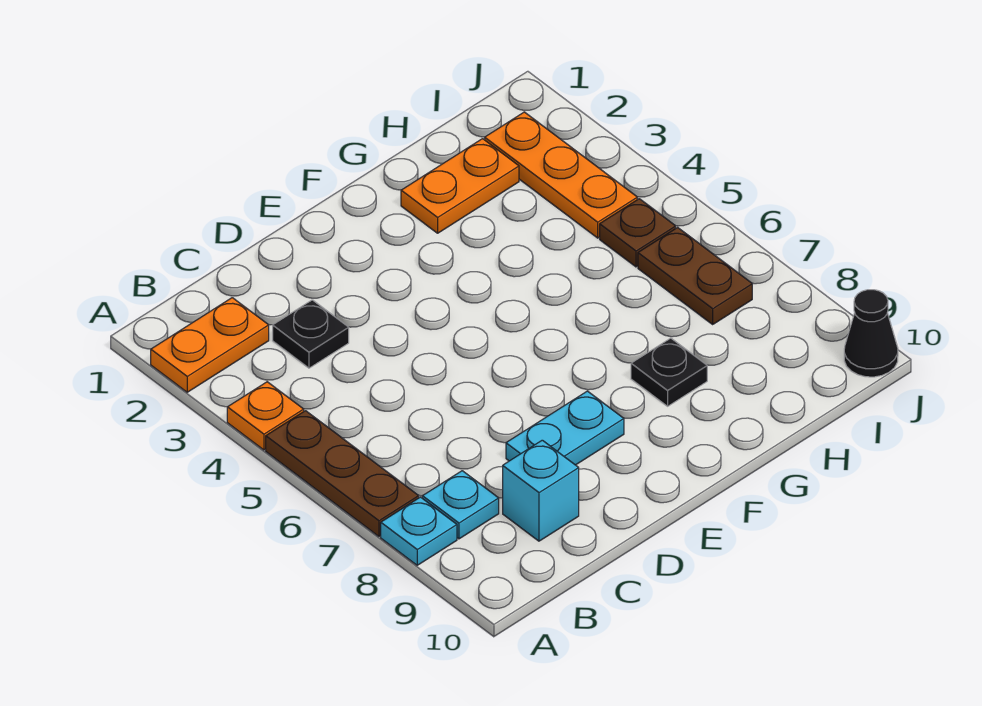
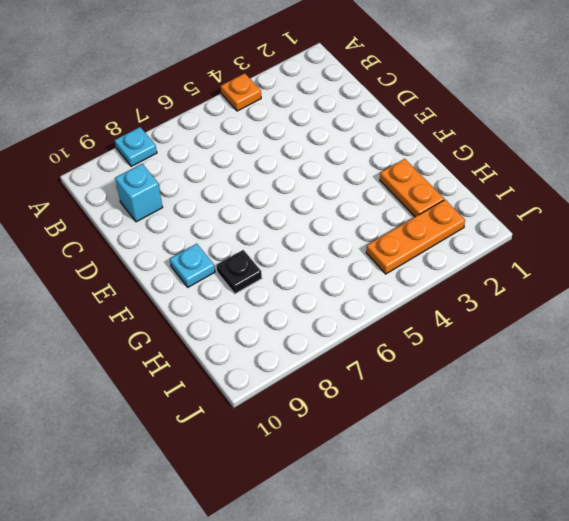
cyan 1x1 plate [170,244,215,287] -> cyan 1x1 plate moved to [422,471,499,539]
none -> orange 1x2 plate [151,298,269,392]
none -> brown 1x3 plate [266,411,419,536]
none -> black 1x1 plate [273,300,349,368]

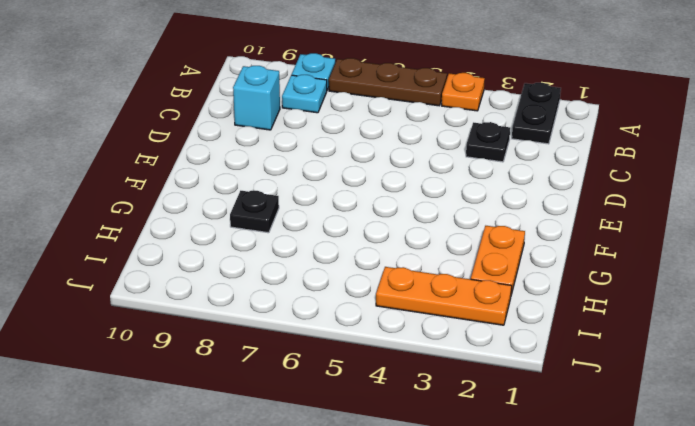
black 1x2 plate [512,83,561,144] -> orange 1x2 plate [151,298,269,392]
none -> cyan 1x2 plate [506,391,624,465]
none -> brown 1x1 plate [600,199,676,267]
none -> brown 1x2 plate [638,228,752,324]

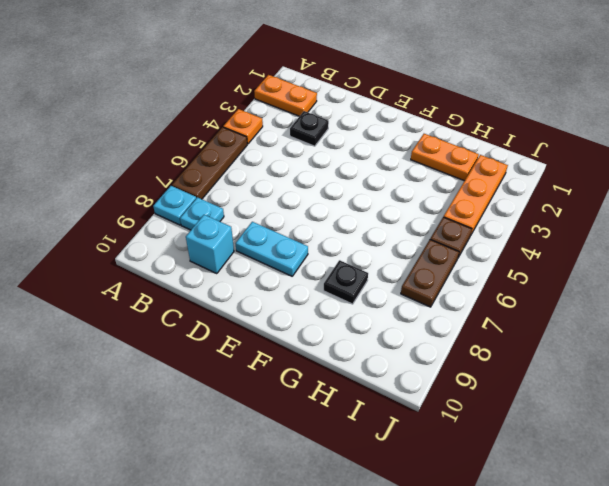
none -> black 1x1 cone [844,290,898,377]

